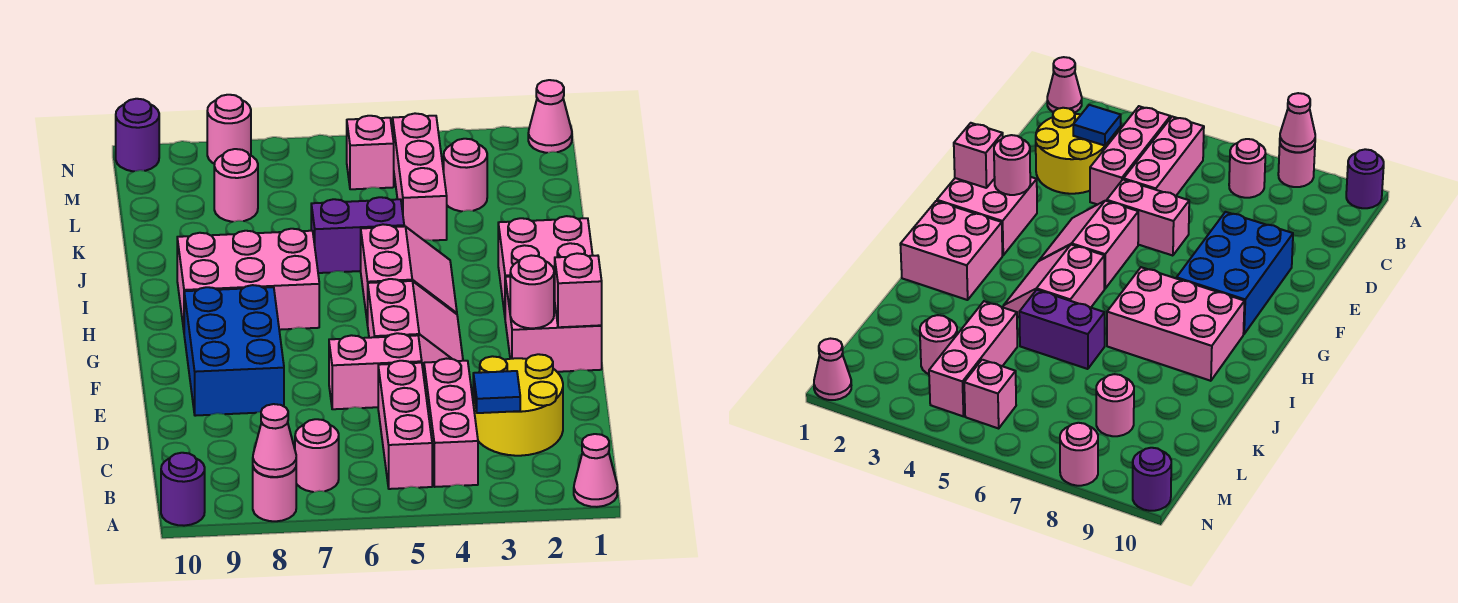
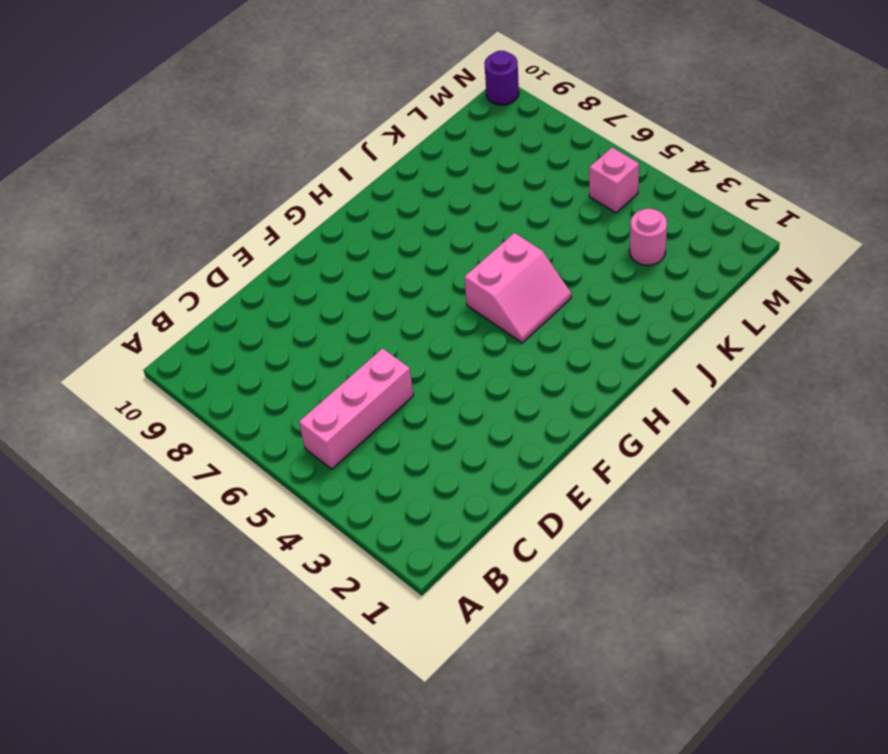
none -> pink 1x1 cone [574,434,617,507]
none -> pink 1x1 round brick [253,467,296,521]
none -> purple 1x1 round brick [161,453,205,526]

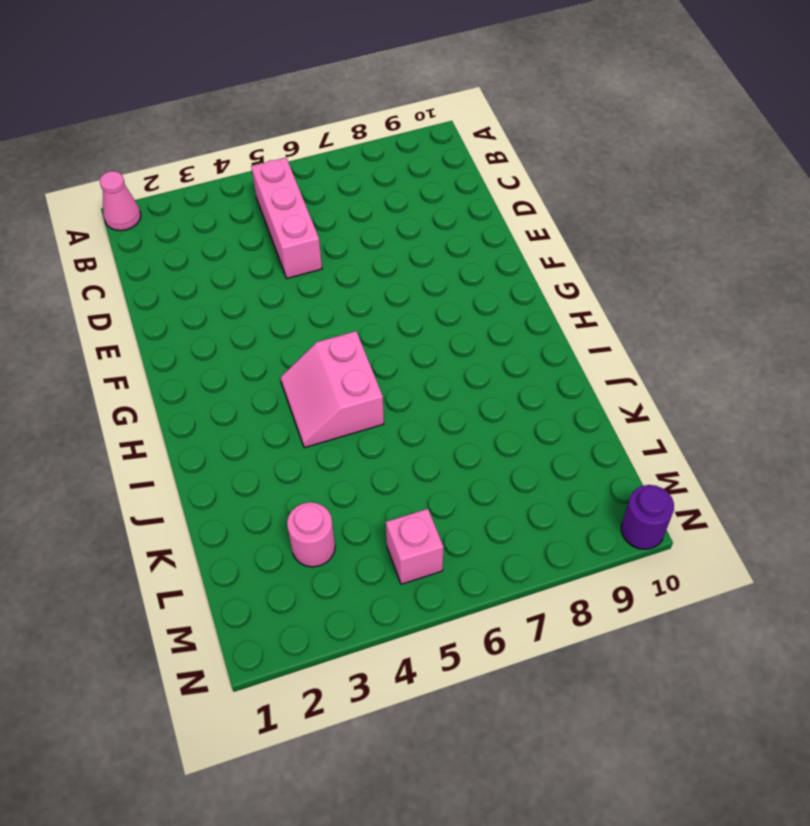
none -> pink 1x1 round brick [253,467,296,521]
none -> purple 1x1 round brick [161,453,205,526]
none -> pink 1x3 brick [424,359,478,487]

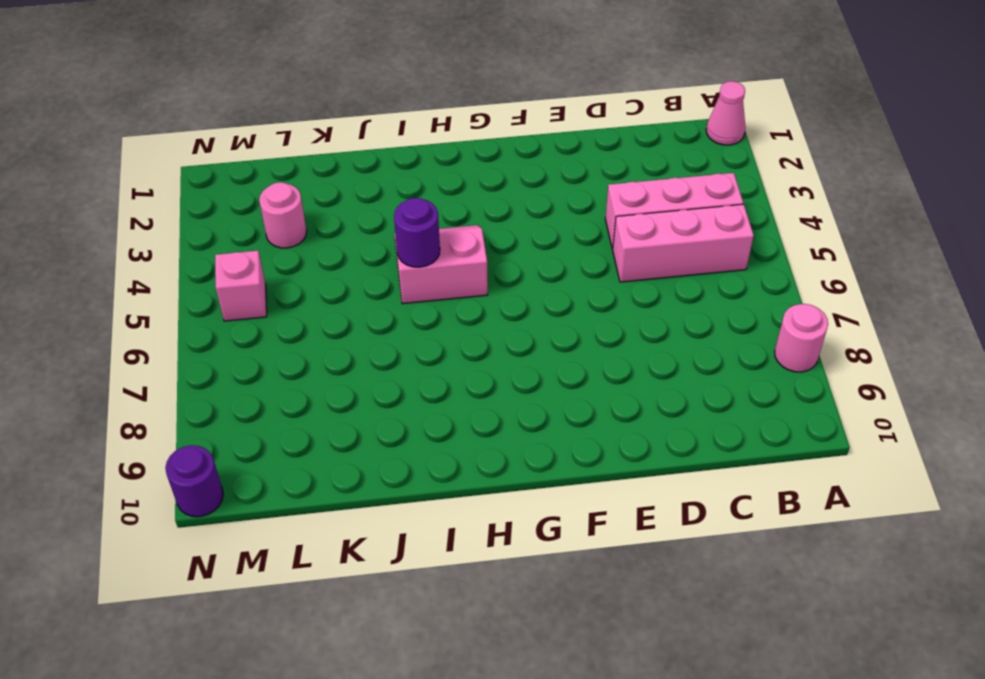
purple 1x1 round brick [394,198,440,267] -> purple 1x1 round brick moved to [161,453,205,526]
none -> pink 1x1 round brick [295,419,339,492]
none -> yellow 2x2 round brick [473,354,563,456]
none -> pink 1x2 brick [329,333,422,409]

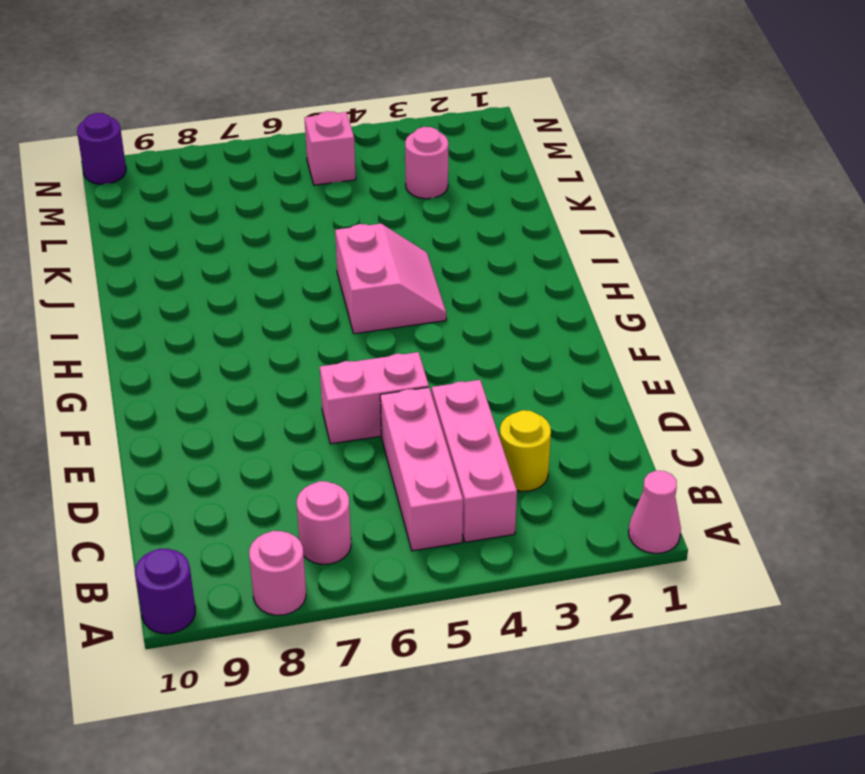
yellow 1x1 round brick [500,410,551,491] -> yellow 2x2 round brick [473,354,563,456]
none -> blue 2x3 brick [184,285,284,416]
none -> pink 2x2 brick [505,274,602,372]
none -> pink 2x2 slope [368,279,463,375]

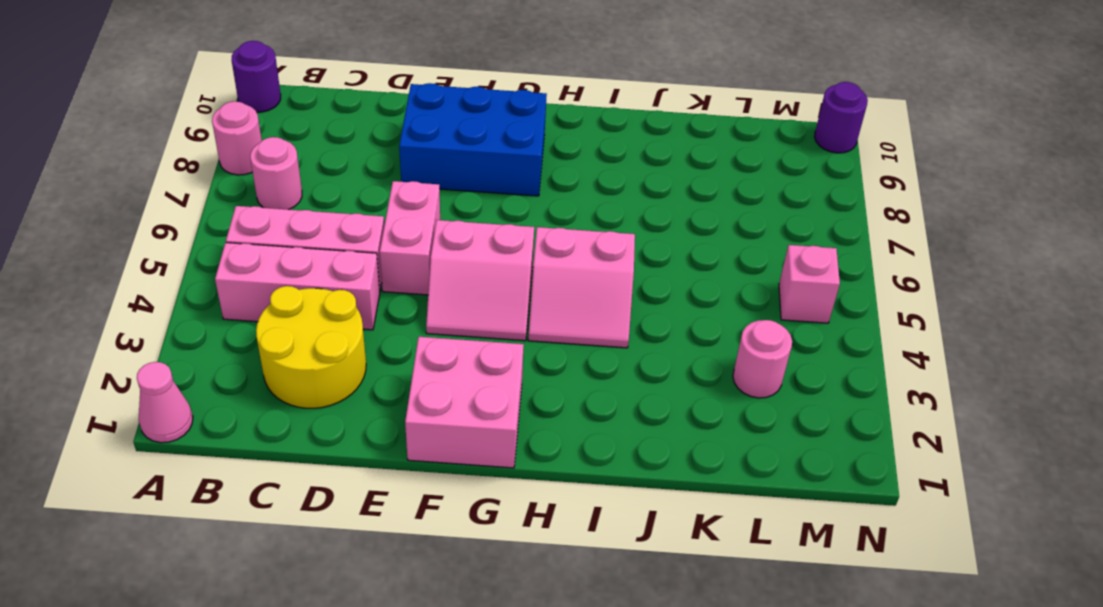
none -> pink 2x2 brick [498,216,593,314]
none -> pink 2x3 brick [177,229,319,330]
none -> purple 1x2 brick [311,197,404,273]

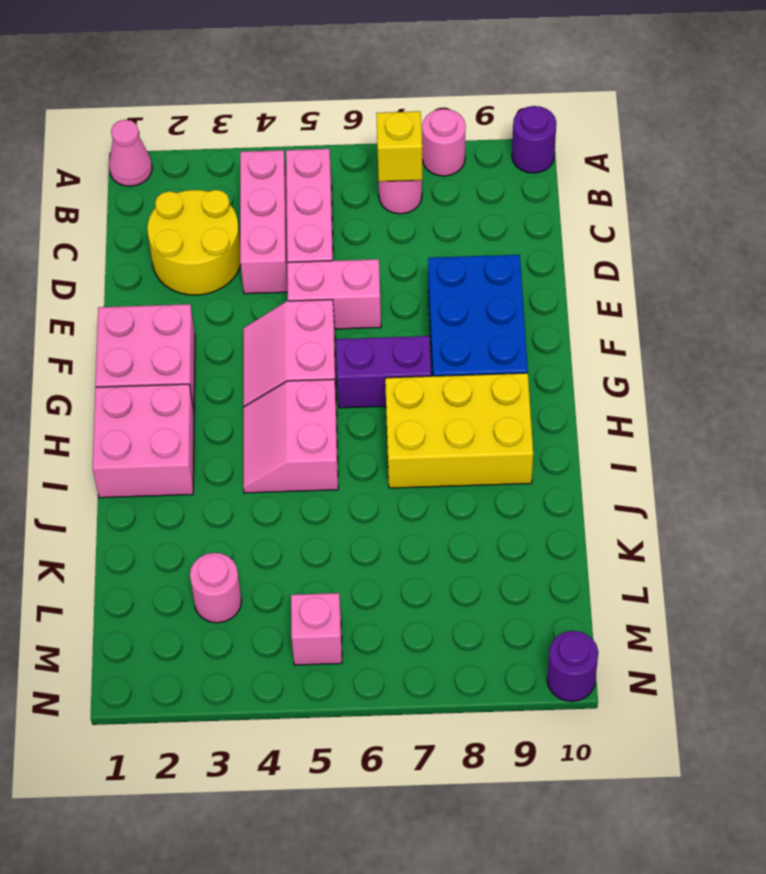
yellow 1x1 brick [376,111,422,182] -> none
purple 1x2 brick [336,336,431,408] -> purple 1x2 brick moved to [311,197,404,273]
yellow 2x3 brick [385,373,533,488] -> pink 2x3 brick [177,229,319,330]
none -> pink 1x3 brick [392,113,447,240]
none -> pink 1x1 round brick [214,149,258,222]
none -> pink 1x1 cone [528,80,572,153]

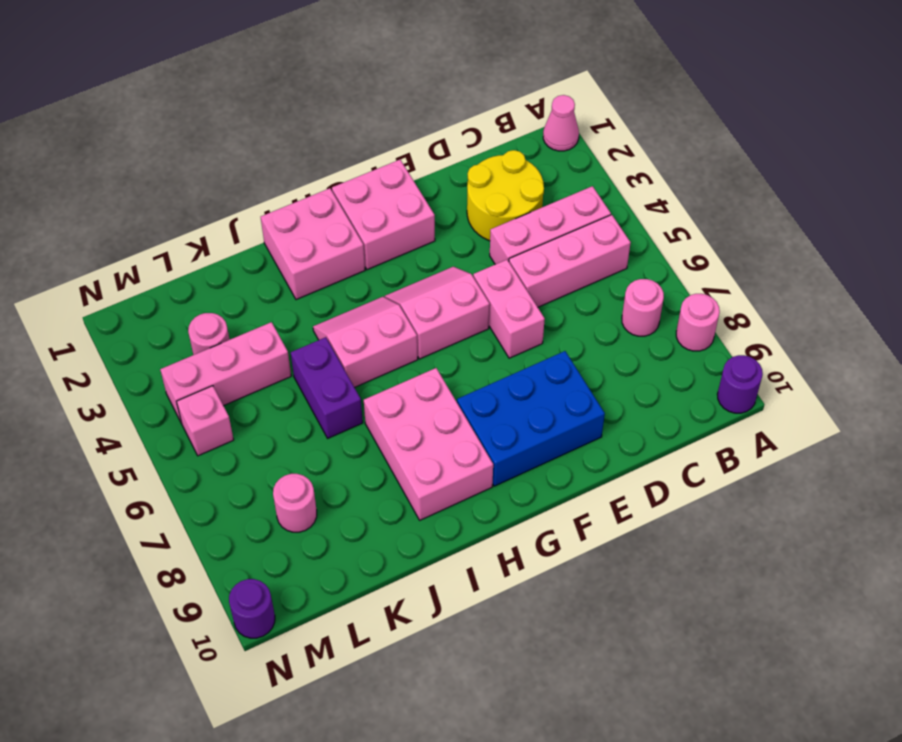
none -> pink 1x1 cone [528,80,572,153]
none -> pink 1x1 round brick [207,95,251,164]
none -> pink 1x1 cone [253,404,296,477]

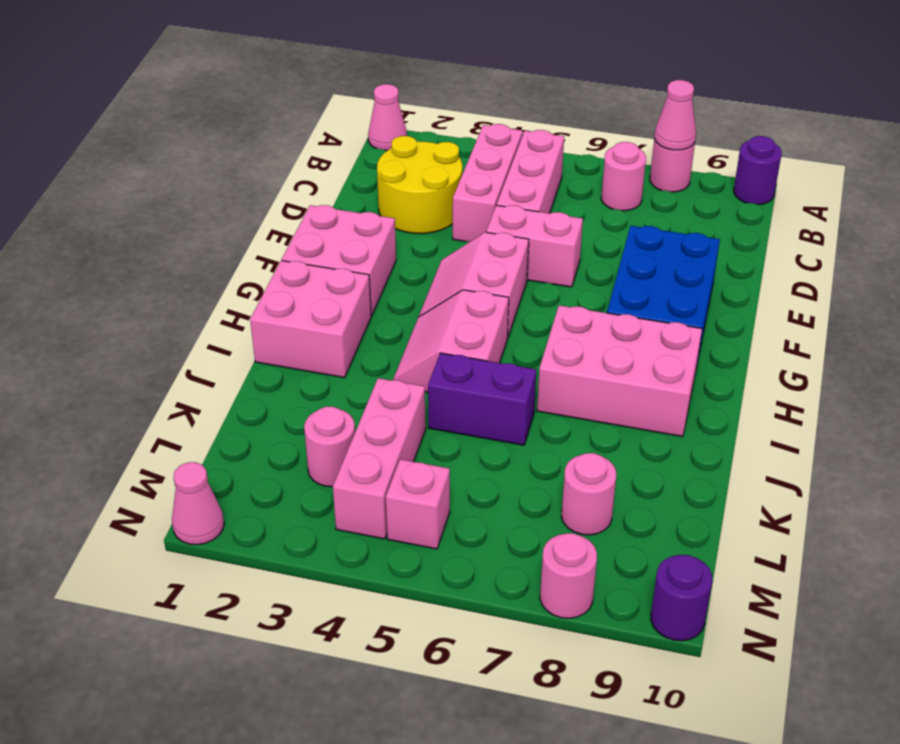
none -> blue 1x1 tile [473,371,520,413]
none -> pink 1x1 brick [555,253,602,327]
none -> pink 1x1 round brick [510,255,554,328]

